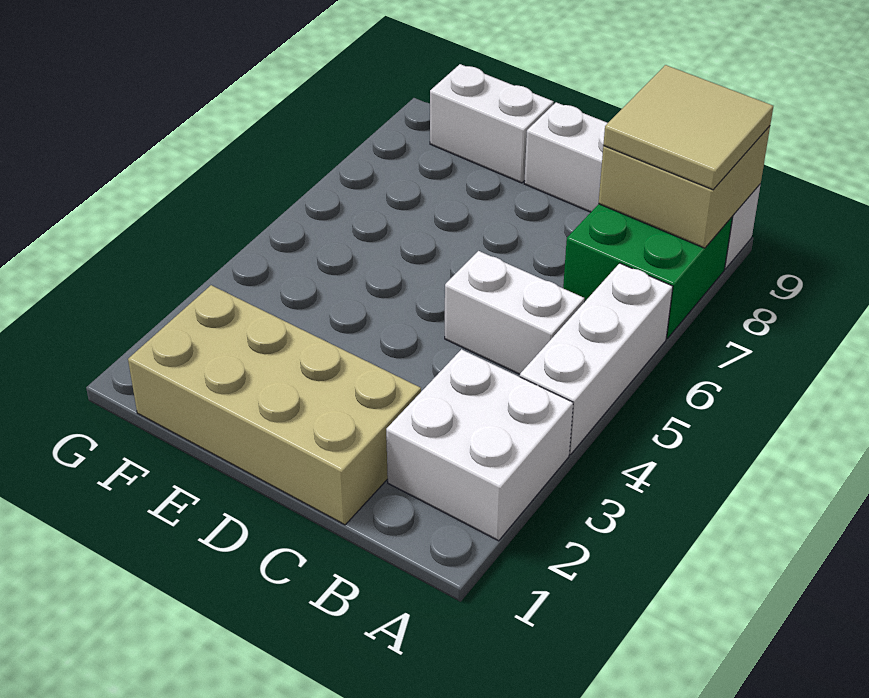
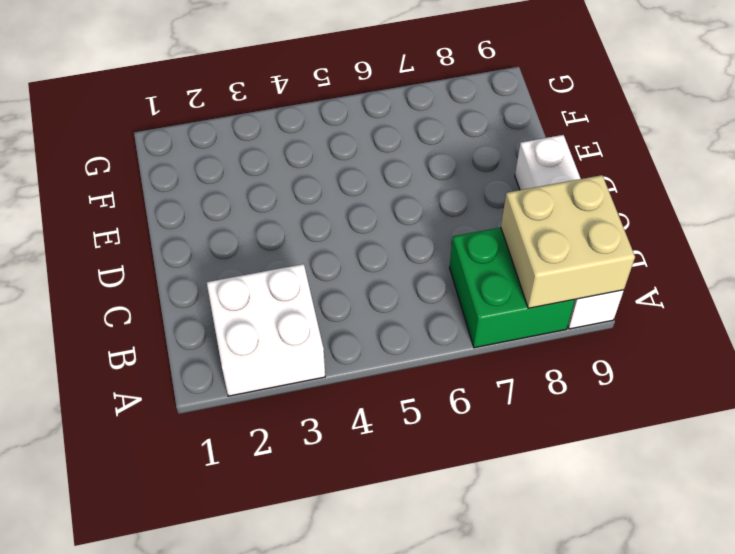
none -> white 1x3 brick [520,263,673,455]
none -> white 1x2 brick [445,251,584,374]

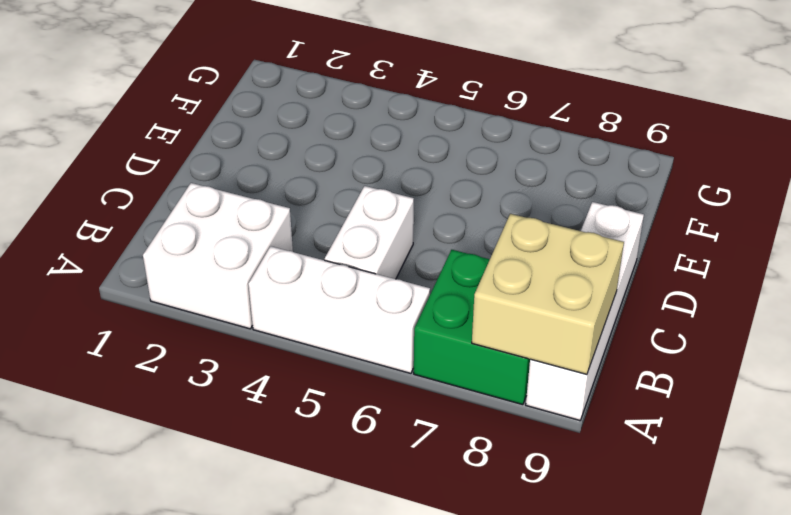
none -> tan 2x4 brick [128,285,421,525]
none -> white 1x2 brick [430,64,553,183]

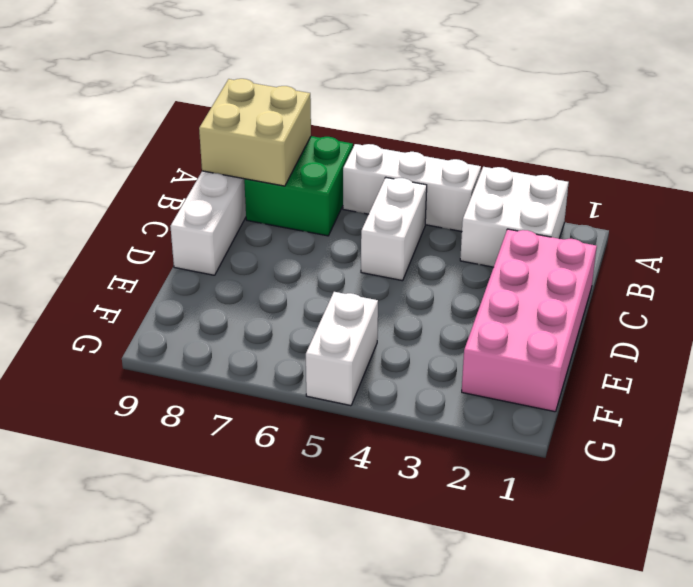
pink 2x4 brick [462,229,597,412] -> tan 2x4 brick [128,285,421,525]
white 1x2 brick [306,292,378,406] -> white 1x2 brick moved to [430,64,553,183]
none -> tan 2x2 tile [603,65,773,190]

